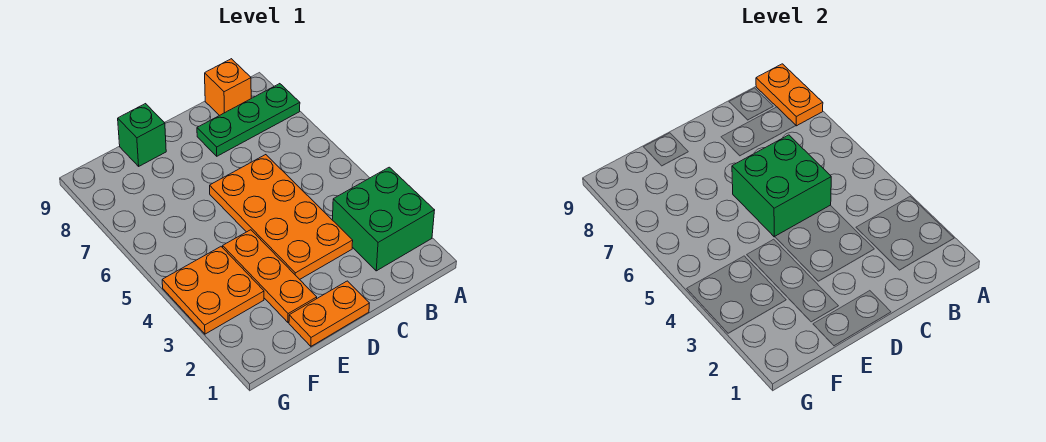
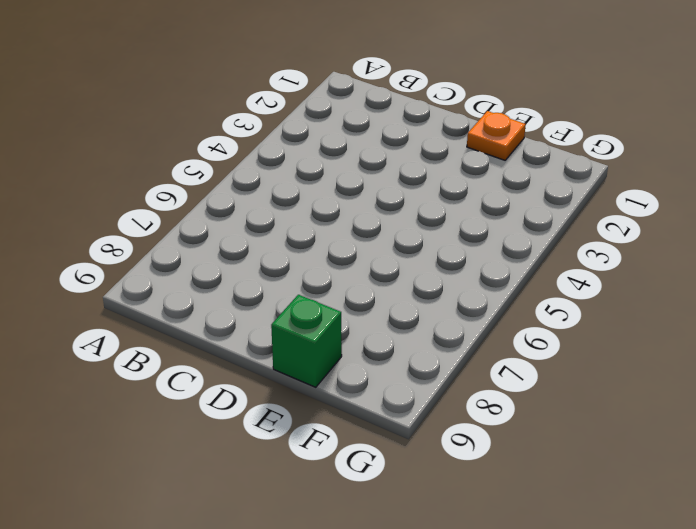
orange 1x1 plate [467,111,526,160] -> orange 1x2 plate [289,281,369,346]
none -> green 2x2 brick [333,167,435,271]
none -> green 1x3 plate [197,84,300,156]

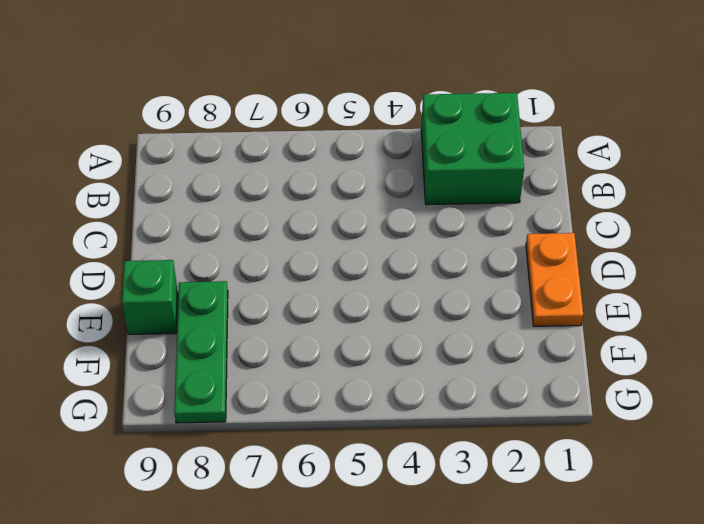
green 1x3 plate [174,281,228,423] -> green 1x3 plate moved to [197,84,300,156]
none -> orange 1x1 brick [205,59,251,116]
none -> orange 2x4 plate [210,155,353,279]

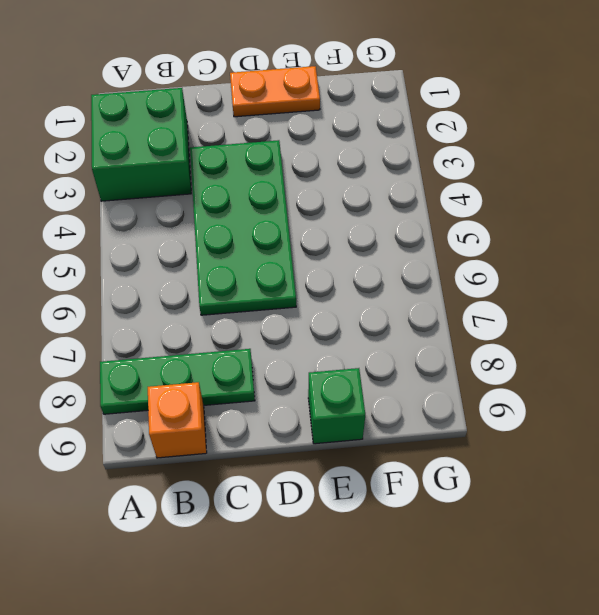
green 2x4 plate [190,140,296,315] -> orange 2x4 plate [210,155,353,279]
none -> orange 1x3 plate [223,230,317,323]
none -> orange 2x2 plate [162,247,264,334]

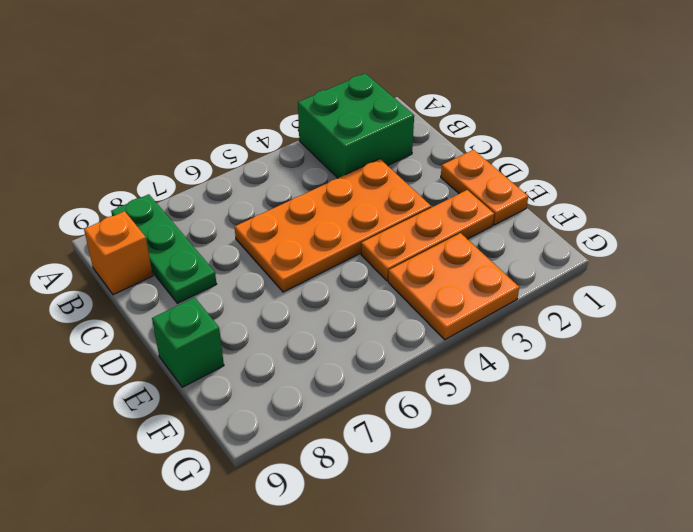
none -> orange 1x2 plate [756,64,823,126]
none -> green 2x2 brick [732,135,831,237]

